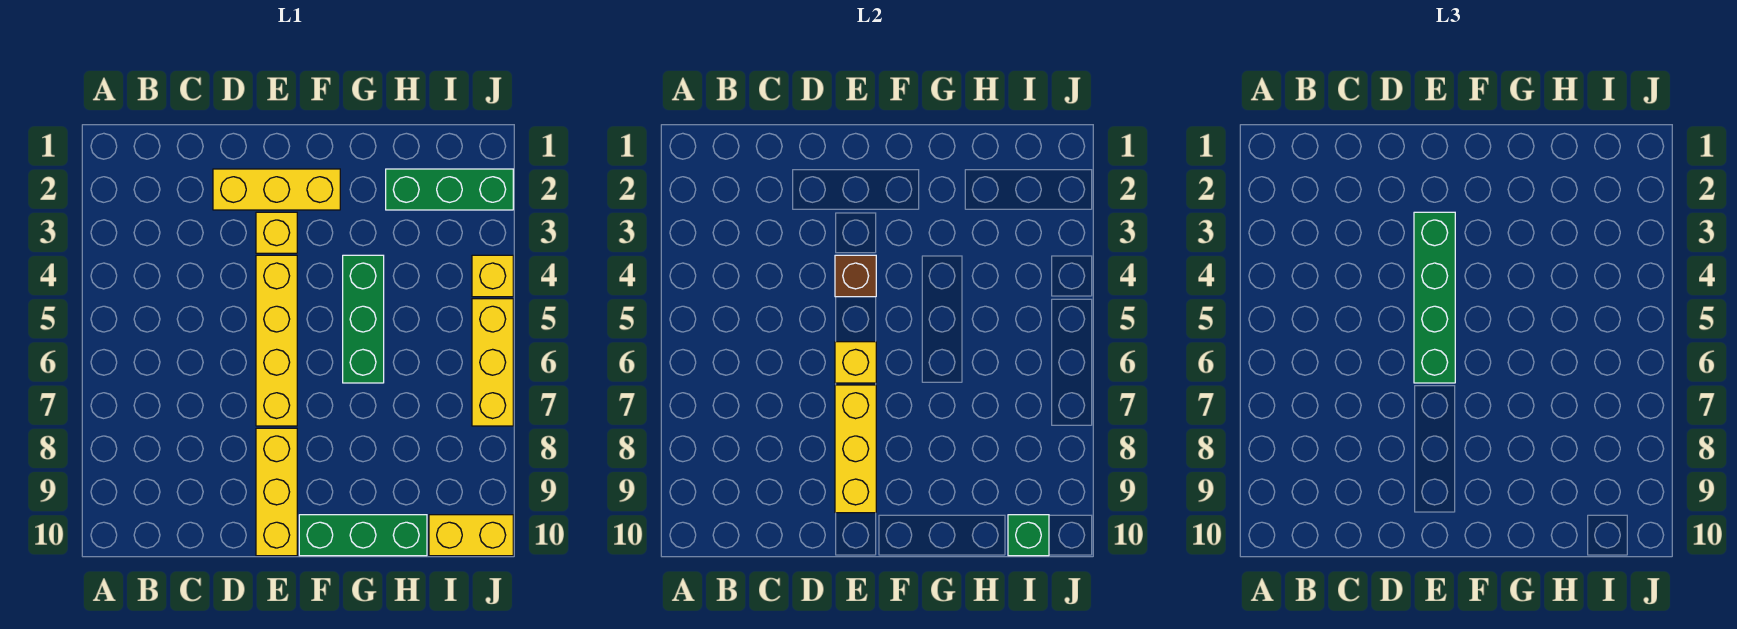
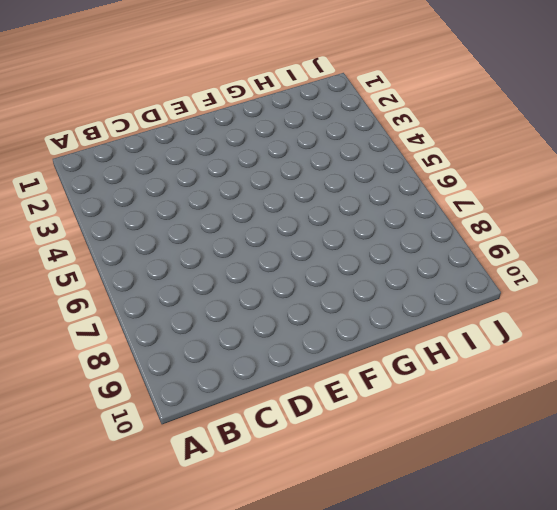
none -> yellow 1x3 brick [213,169,340,210]
none -> yellow 1x1 brick [256,212,297,253]
none -> yellow 1x4 brick [256,255,297,426]

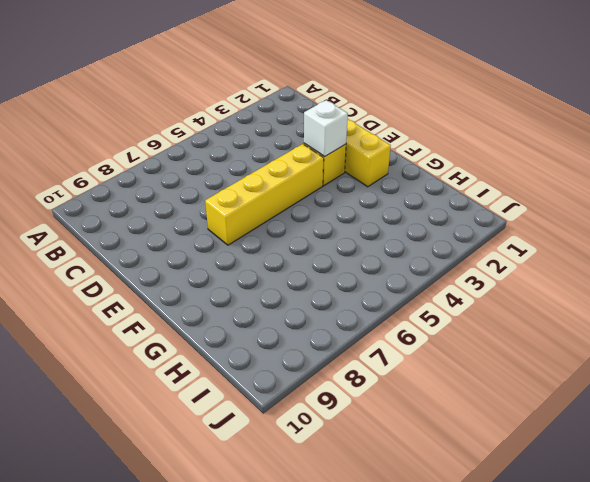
white 1x1 brick [304,100,348,157] -> none
none -> yellow 1x3 brick [256,428,297,556]
none -> green 1x3 brick [299,515,427,556]
none -> green 1x3 brick [343,255,384,383]

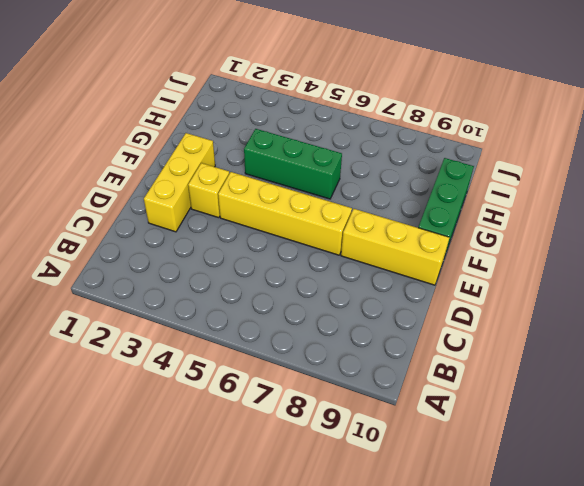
none -> green 1x3 brick [386,169,513,210]
none -> yellow 1x2 brick [429,515,513,556]
none -> yellow 1x1 brick [472,255,513,297]

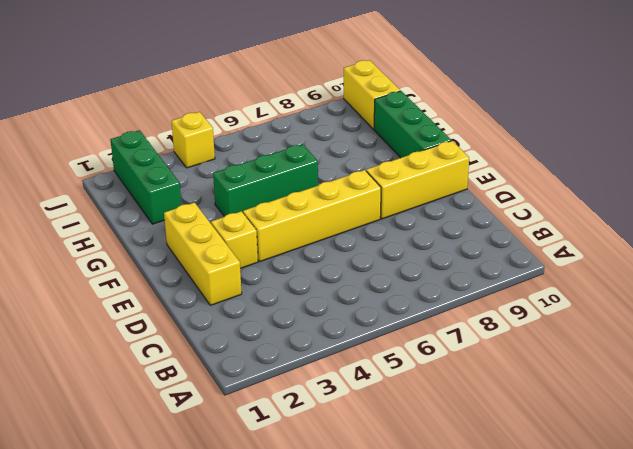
none -> yellow 1x3 brick [472,299,513,426]
none -> brown 1x1 brick [835,255,876,297]
none -> yellow 1x1 brick [835,342,876,383]

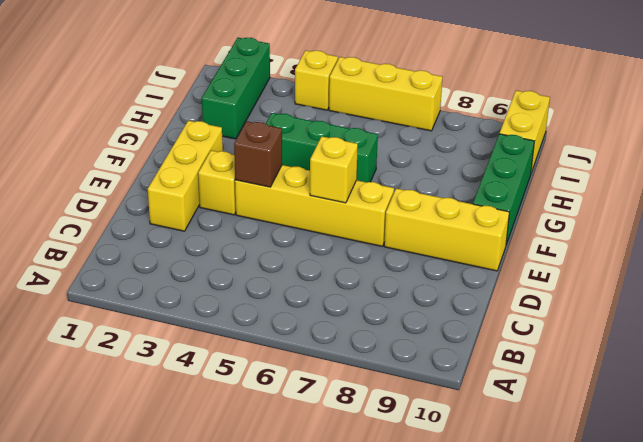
none -> yellow 1x3 brick [835,385,876,513]
none -> green 1x1 brick [1008,515,1049,556]
none -> green 1x4 brick [1414,212,1455,383]

